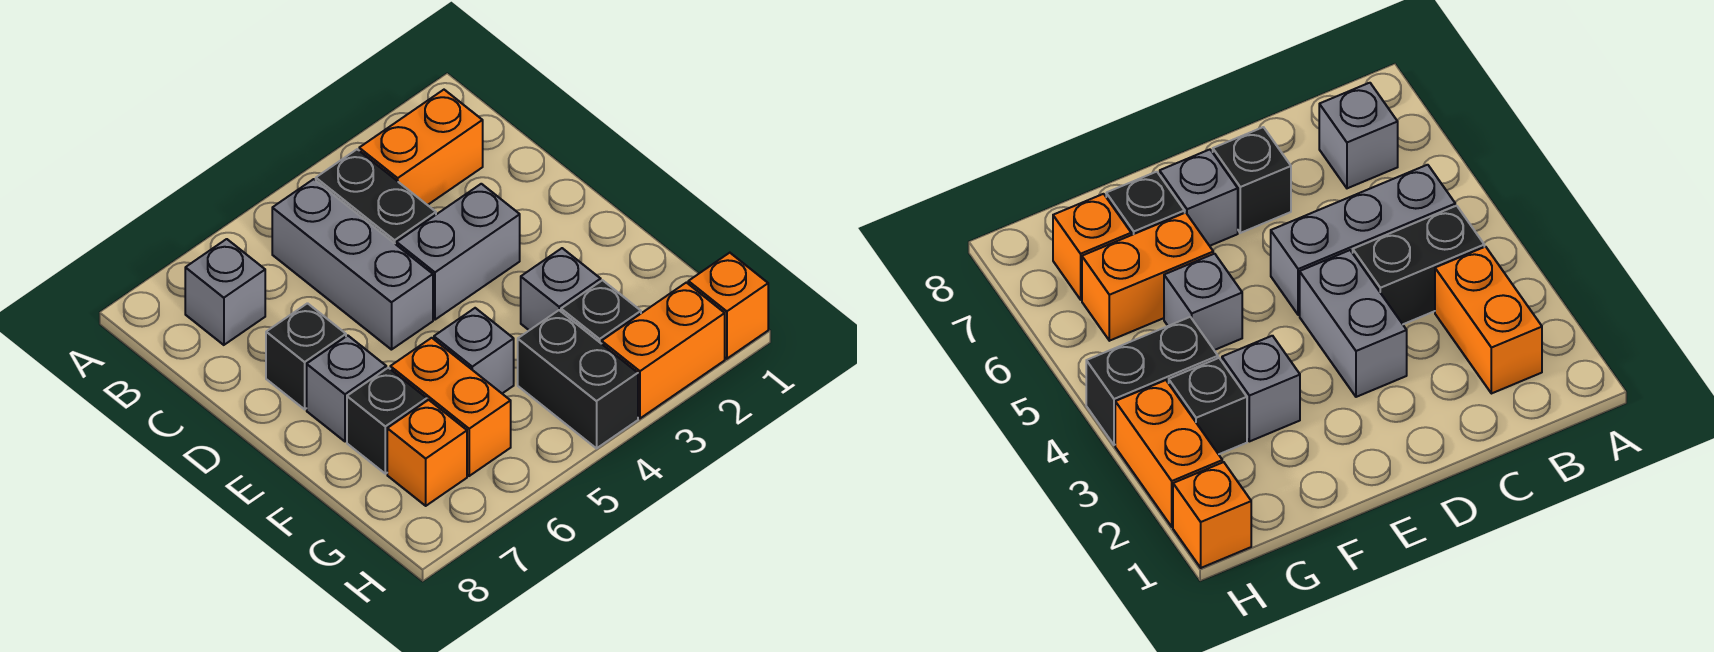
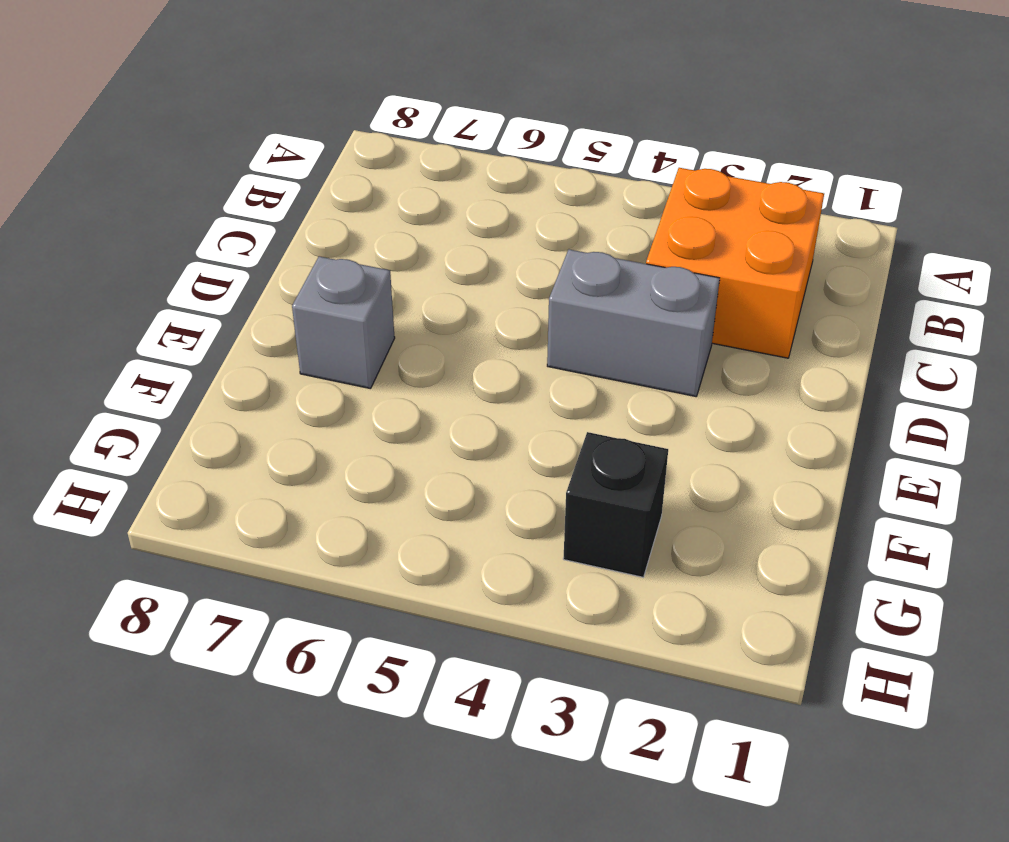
orange 2x2 brick [646,168,824,358] -> orange 1x2 brick [359,90,483,205]
none -> black 1x2 brick [316,149,436,245]
none -> grey 1x3 brick [272,179,433,350]
none -> grey 1x1 brick [185,239,265,345]

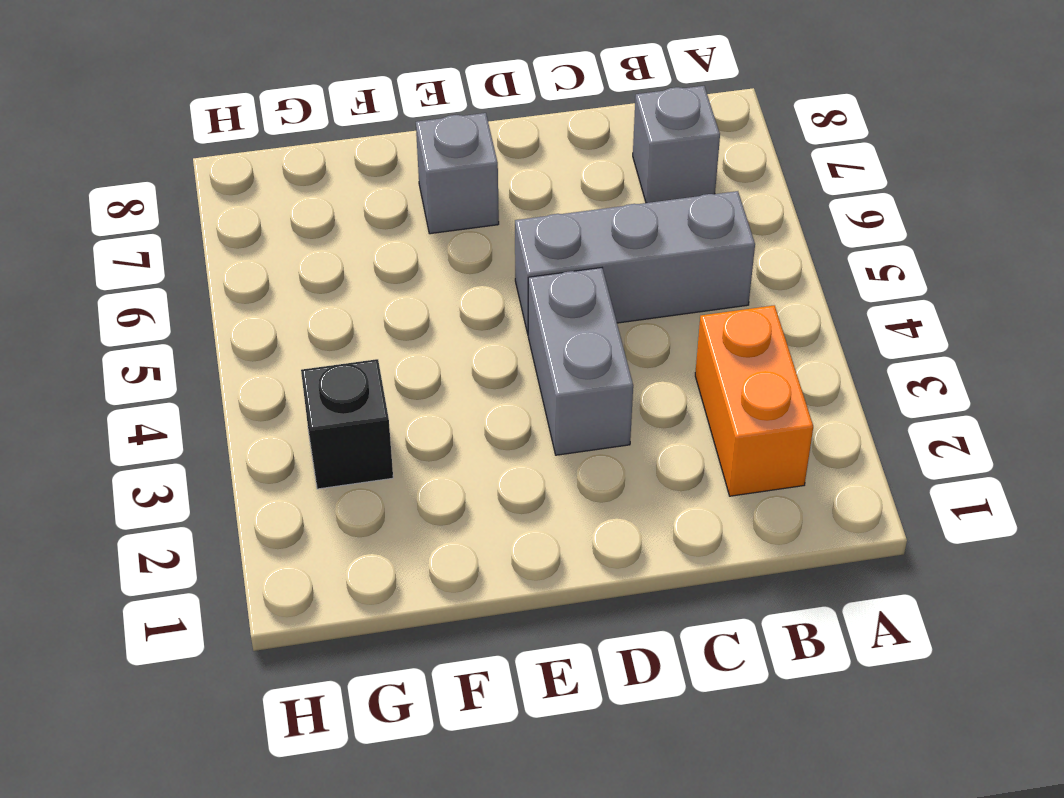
none -> black 1x2 brick [316,149,436,245]
none -> black 1x1 brick [266,303,346,409]
none -> grey 1x1 brick [521,248,601,330]

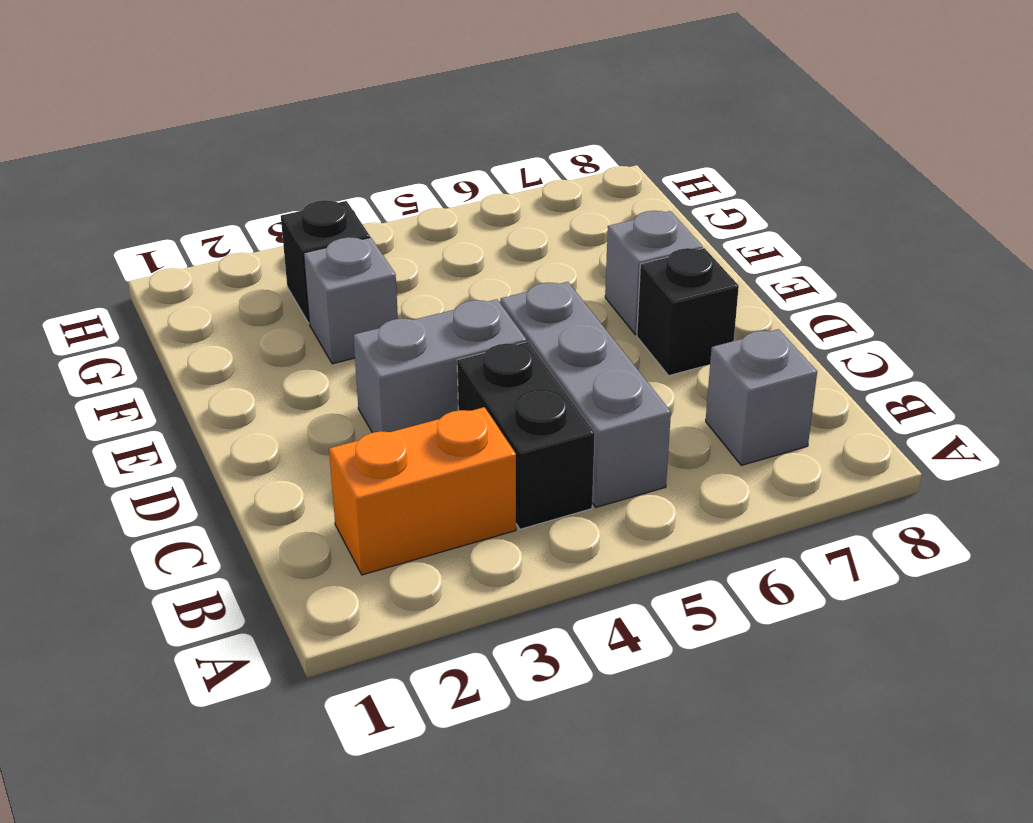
none -> grey 1x1 brick [434,308,514,393]
none -> orange 1x2 brick [390,338,511,476]
none -> black 1x1 brick [347,368,427,474]

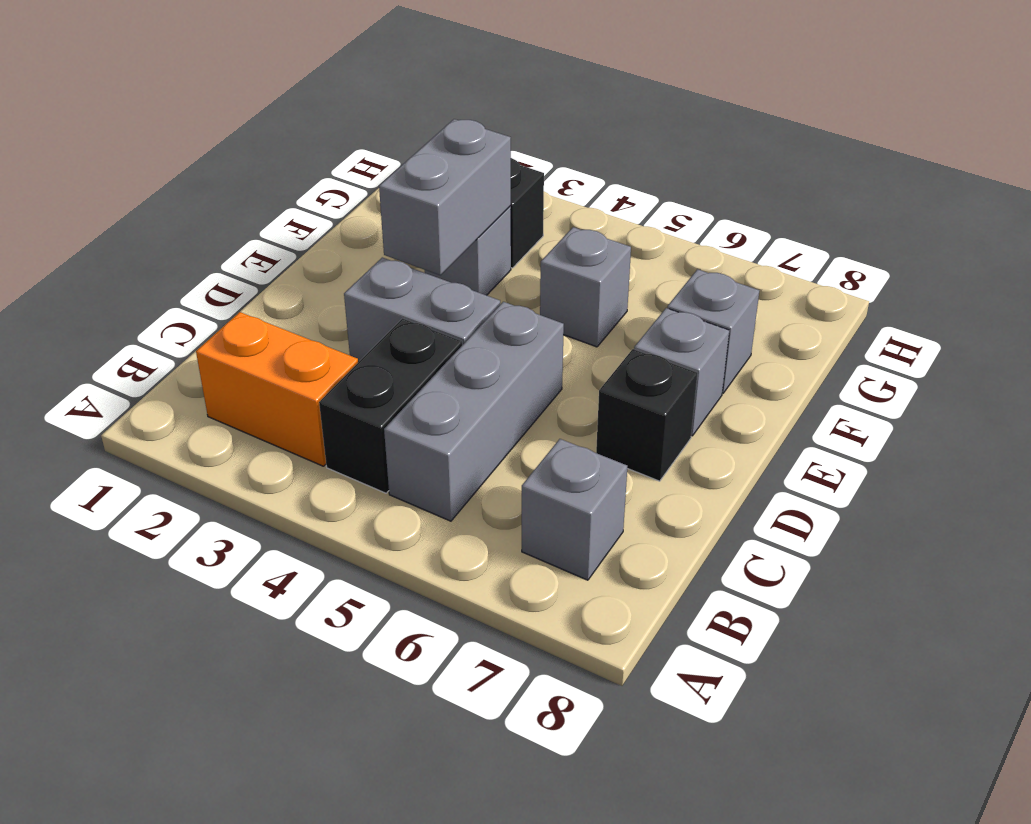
grey 1x2 brick [379,119,511,275] -> none
grey 1x1 brick [667,269,759,393] -> black 1x1 brick [347,368,427,474]
none -> orange 1x2 brick [390,338,511,476]
none -> black 1x2 brick [518,310,638,448]
none -> orange 1x1 brick [387,400,467,506]

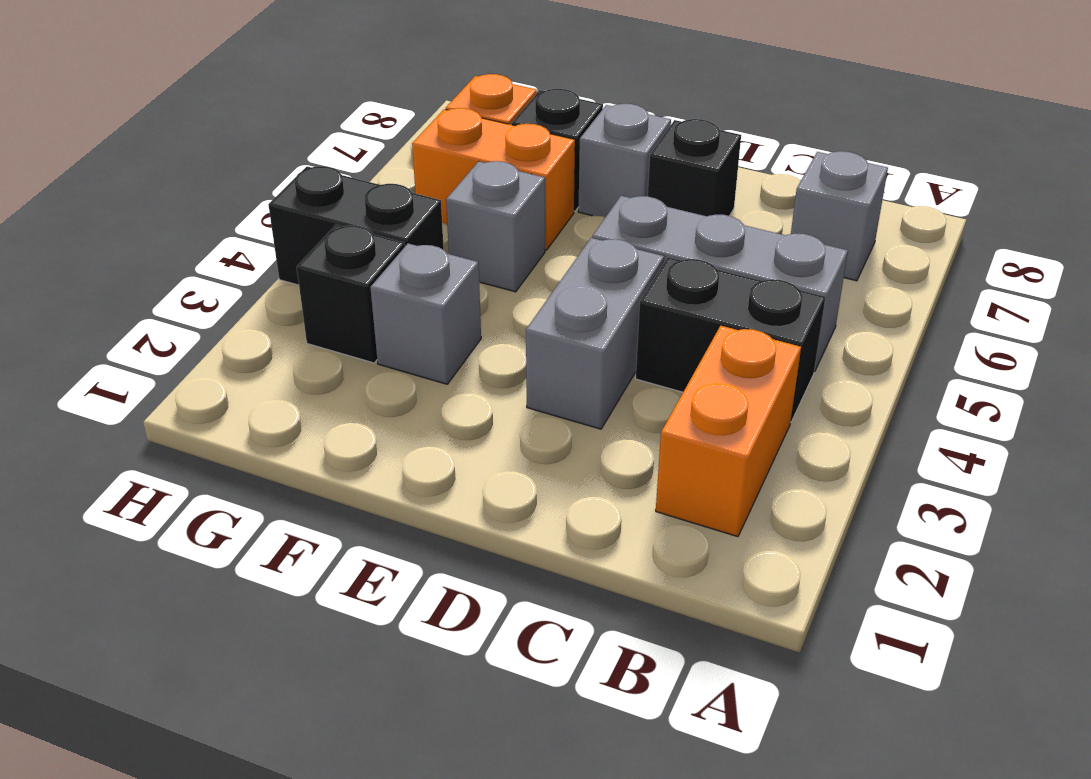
none -> orange 1x1 brick [688,253,768,359]
none -> orange 1x2 brick [602,283,725,418]

